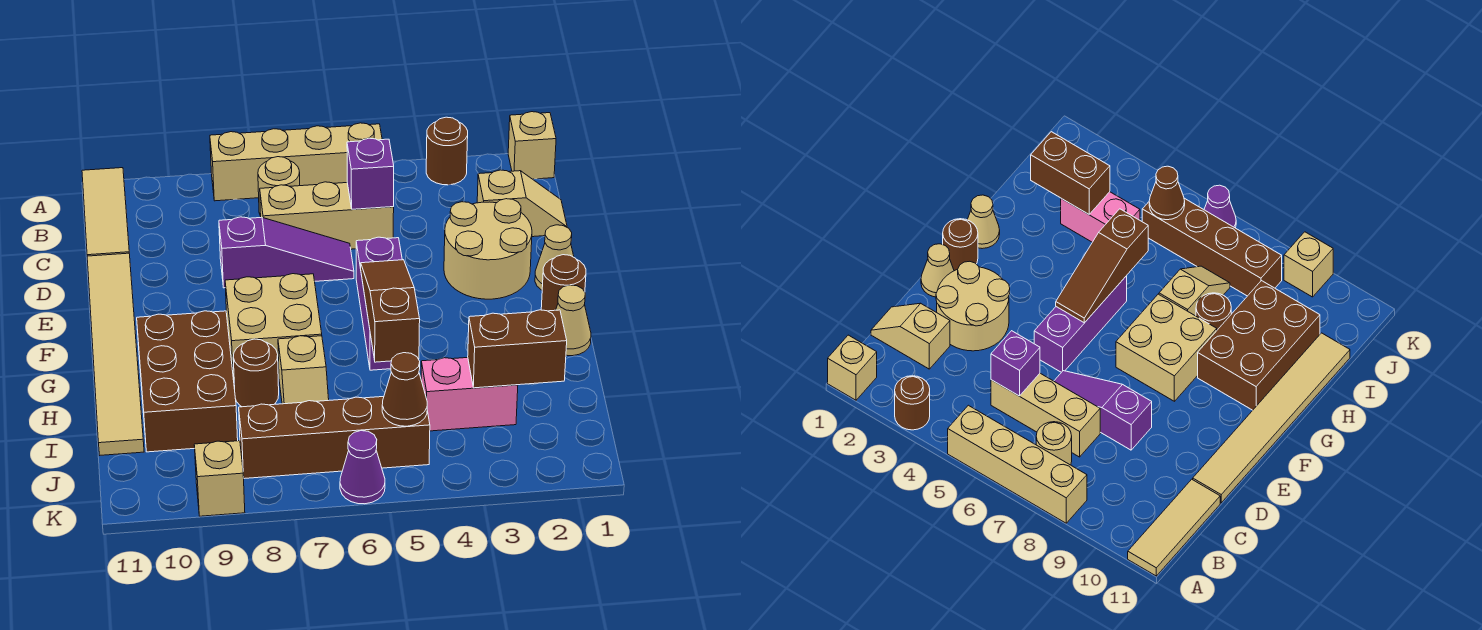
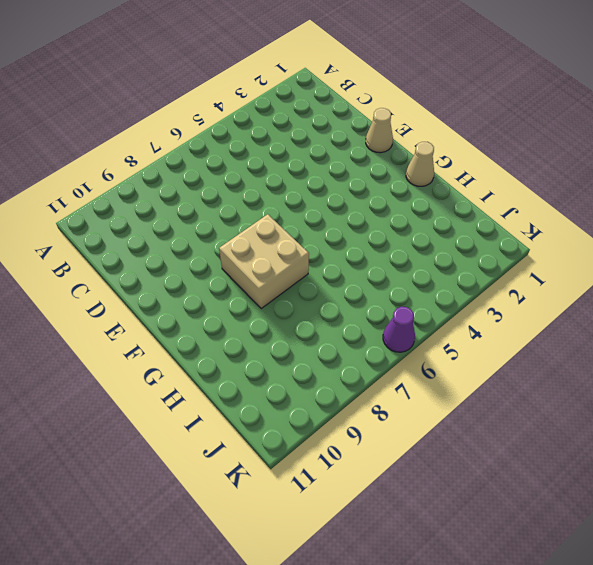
none -> tan 1x1 brick [508,112,556,179]
none -> brown 1x1 round brick [426,117,468,185]
none -> tan 1x4 brick [210,123,382,201]

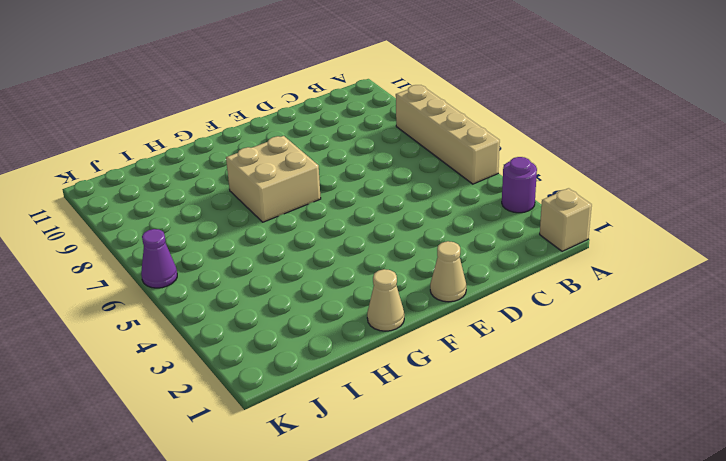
purple 1x1 round brick [502,157,537,213] -> brown 1x1 round brick [426,117,468,185]
none -> tan 1x3 tile [82,168,129,256]
none -> tan 1x1 round brick [258,157,300,216]
none -> tan 1x2 slope [477,170,567,237]

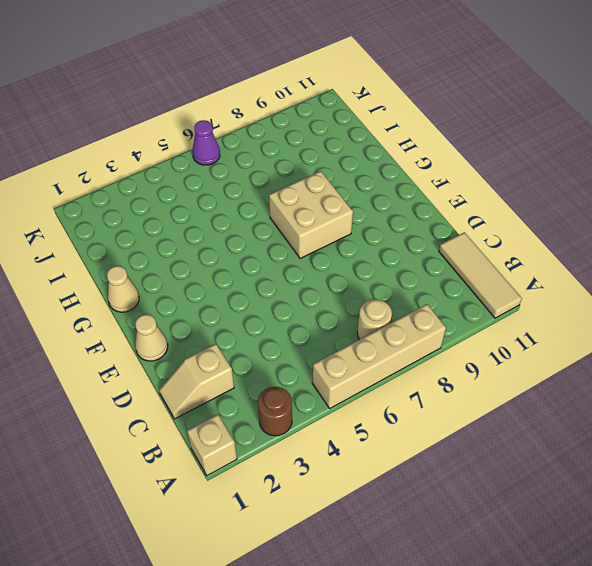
none -> tan 1x3 brick [260,182,394,249]
none -> tan 2x2 round brick [444,199,532,299]
none -> purple 1x3 slope [219,217,354,288]

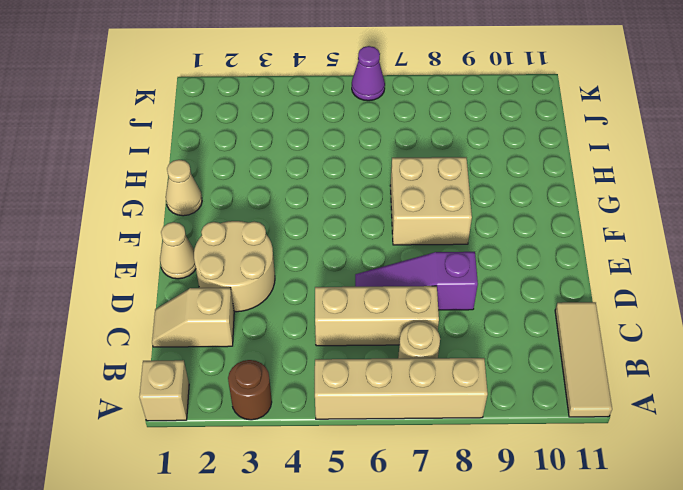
none -> tan 1x6 tile [87,253,144,455]
none -> purple 1x3 brick [356,237,402,370]
none -> brown 1x1 round brick [541,255,586,311]

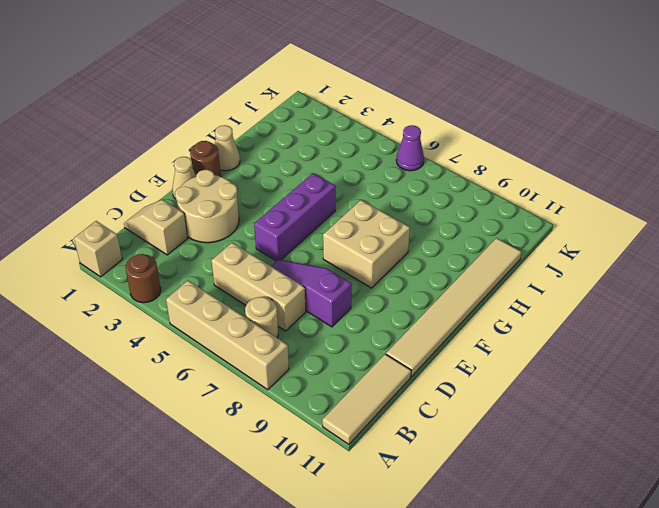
none -> brown 2x3 brick [137,311,238,452]
none -> tan 1x2 slope [278,336,329,404]
none -> brown 1x1 round brick [233,339,279,407]

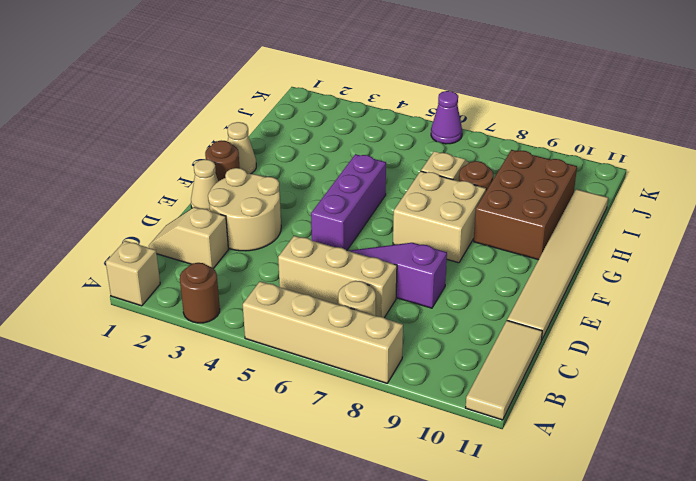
none -> pink 1x2 brick [421,358,518,431]
none -> brown 1x4 brick [239,396,430,479]
none -> tan 1x1 brick [194,441,245,516]

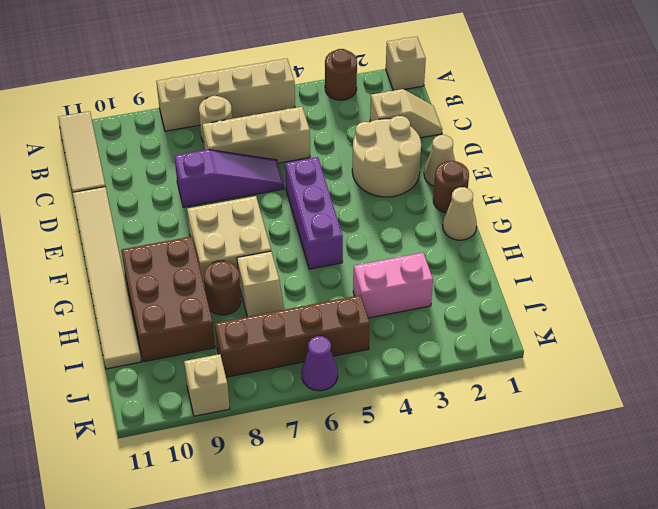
none -> purple 1x1 brick [347,138,394,209]
none -> brown 1x3 slope [361,260,420,362]
none -> brown 1x2 brick [468,310,567,388]

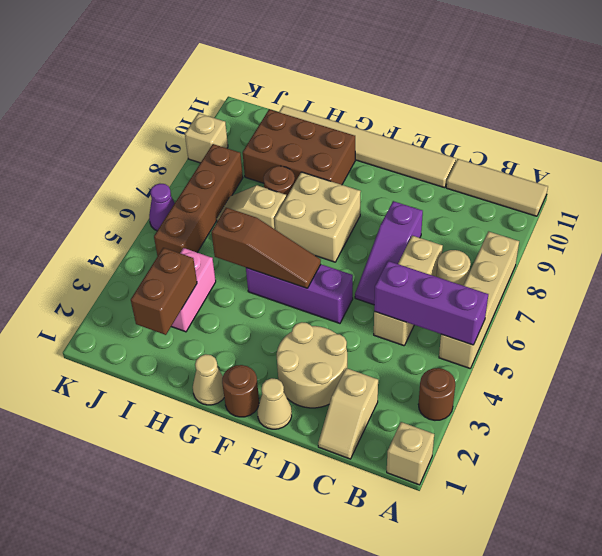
purple 1x3 brick [374,261,488,345] -> purple 1x1 brick [347,138,394,209]
none -> brown 1x1 cone [382,353,427,426]

